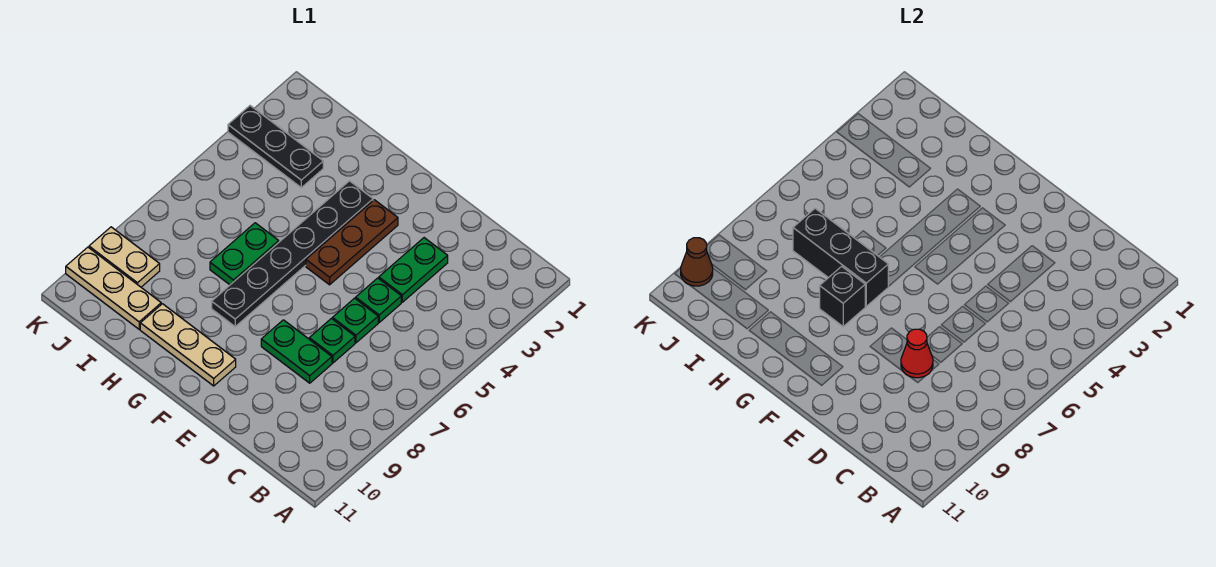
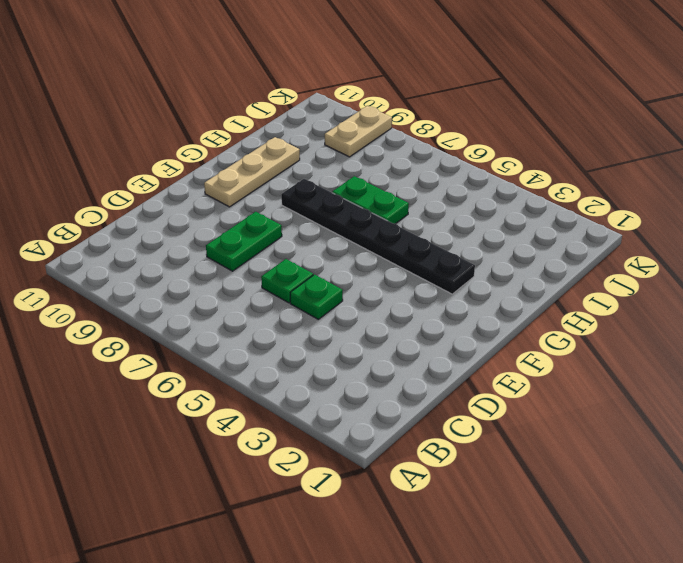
none -> green 1x2 plate [379,238,448,302]
none -> green 1x1 plate [309,319,355,363]
none -> brown 1x3 plate [306,200,398,285]

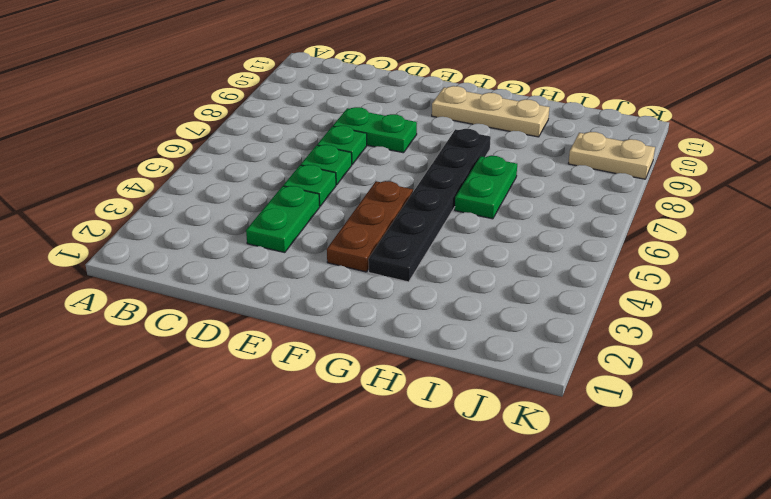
none -> black 1x3 plate [228,106,323,188]
none -> tan 1x3 plate [66,247,161,329]
none -> red 1x1 cone [901,329,933,378]

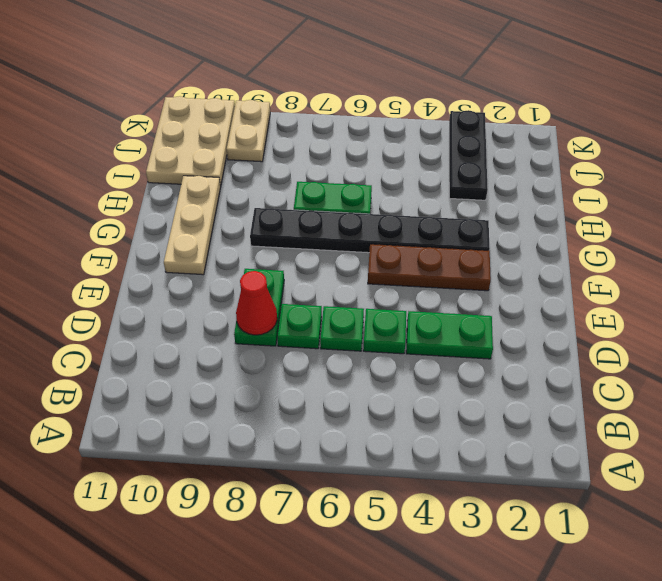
tan 2x3 plate [146,96,235,186] -> tan 1x3 plate [66,247,161,329]
none -> black 1x3 brick [793,209,888,306]
none -> black 1x1 brick [820,266,865,326]
none -> brown 1x1 cone [681,238,713,286]

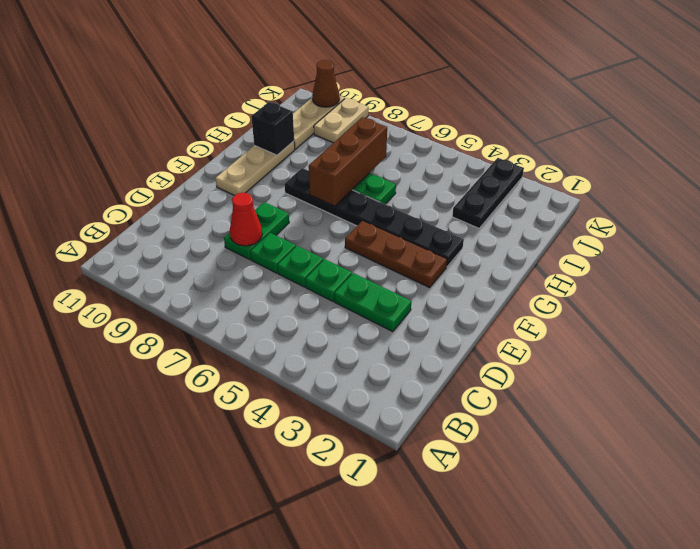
brown 1x3 brick [309,117,387,206] -> black 1x3 brick [793,209,888,306]
black 1x1 brick [251,102,294,155] -> black 1x1 brick moved to [820,266,865,326]

